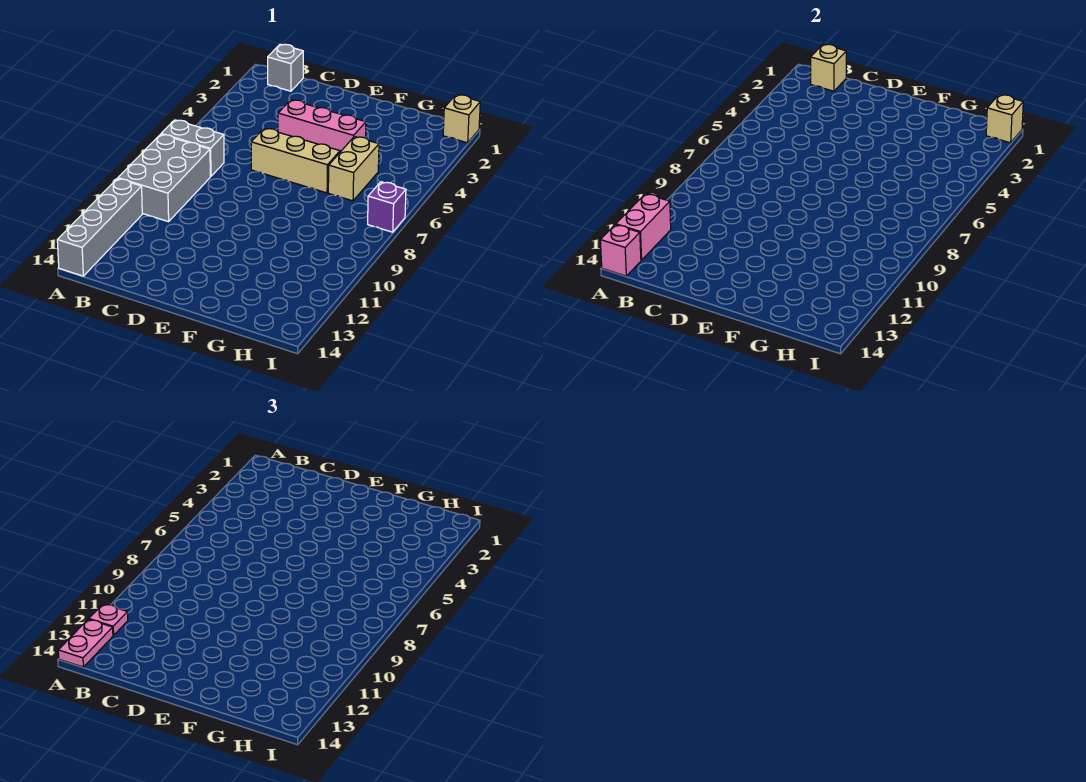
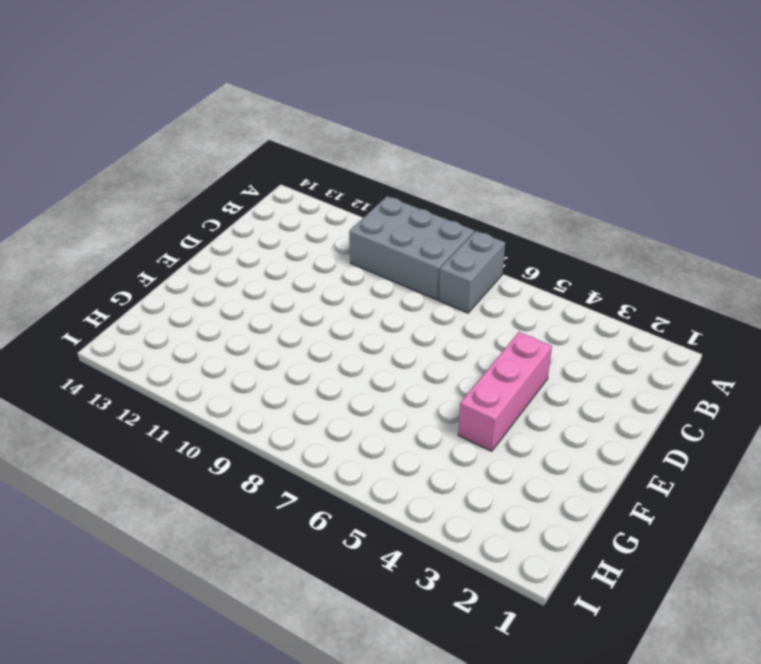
none -> grey 1x4 brick [57,179,142,276]
none -> grey 1x1 brick [268,44,303,91]
none -> tan 1x3 brick [251,128,340,193]

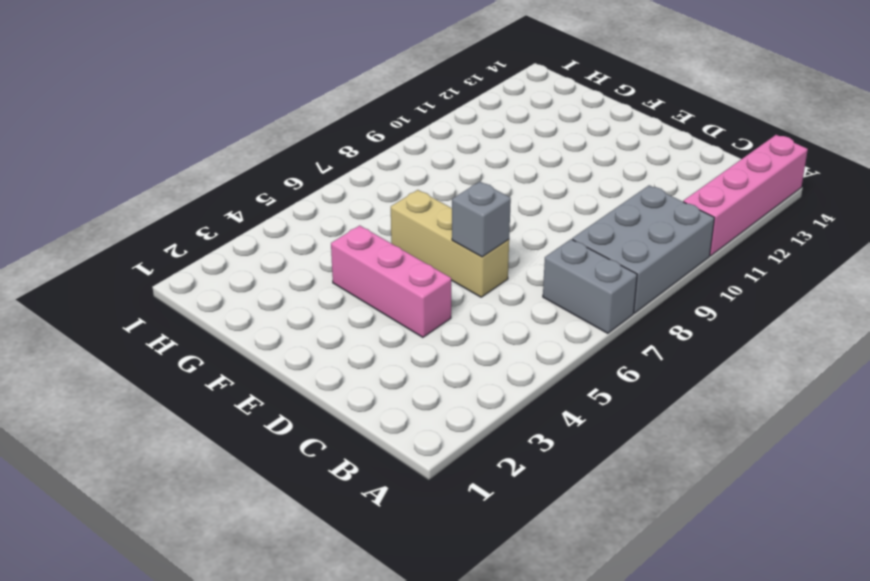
pink 1x4 brick [683,135,808,256] -> grey 1x4 brick [57,179,142,276]
grey 1x1 brick [452,182,511,257] -> grey 1x1 brick moved to [268,44,303,91]
none -> tan 1x2 brick [328,137,379,201]
none -> tan 1x1 brick [443,95,480,143]
none -> purple 1x1 brick [368,182,406,232]

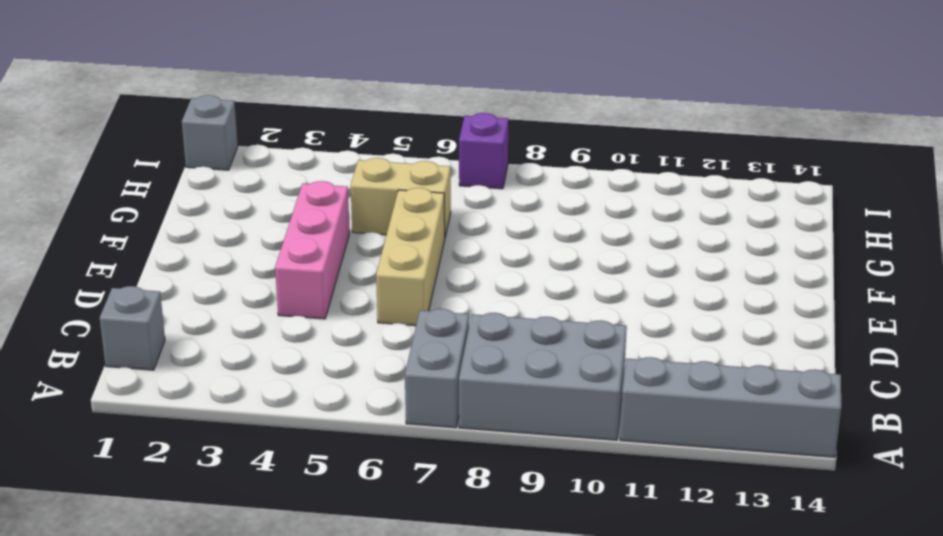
grey 1x1 brick [182,95,238,170] -> tan 1x1 brick [443,95,480,143]
none -> pink 1x2 brick [616,194,671,260]
none -> pink 1x1 brick [600,225,641,276]
none -> tan 1x1 brick [811,44,846,91]

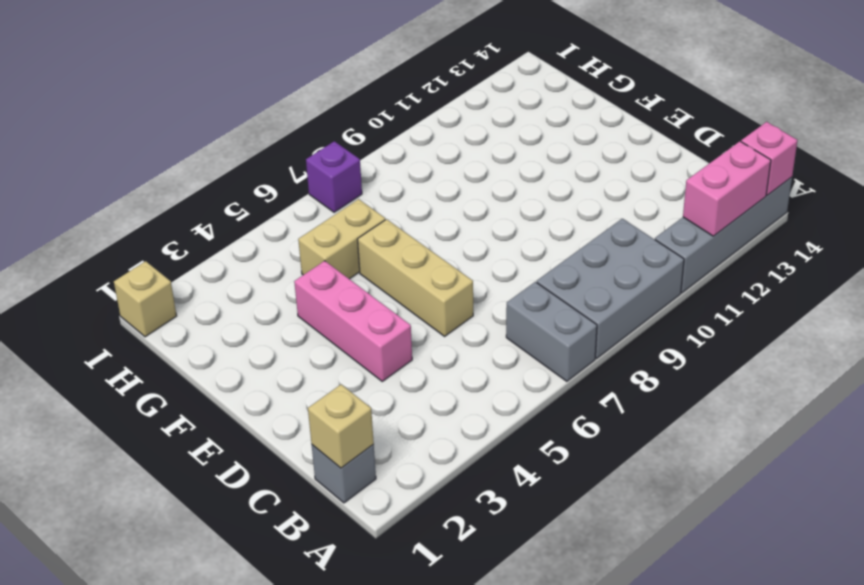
none -> tan 1x1 brick [986,95,1023,143]
none -> pink 1x1 plate [89,604,128,635]
none -> pink 1x2 plate [58,619,113,667]

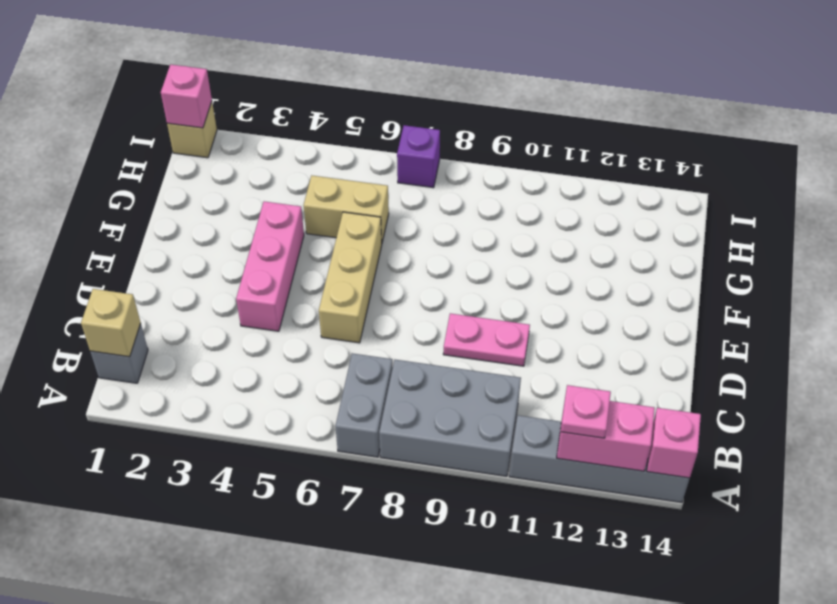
pink 1x2 plate [443,313,530,366] -> pink 1x2 plate moved to [58,619,113,667]
pink 1x1 brick [161,64,212,128] -> tan 1x1 brick [986,95,1023,143]

